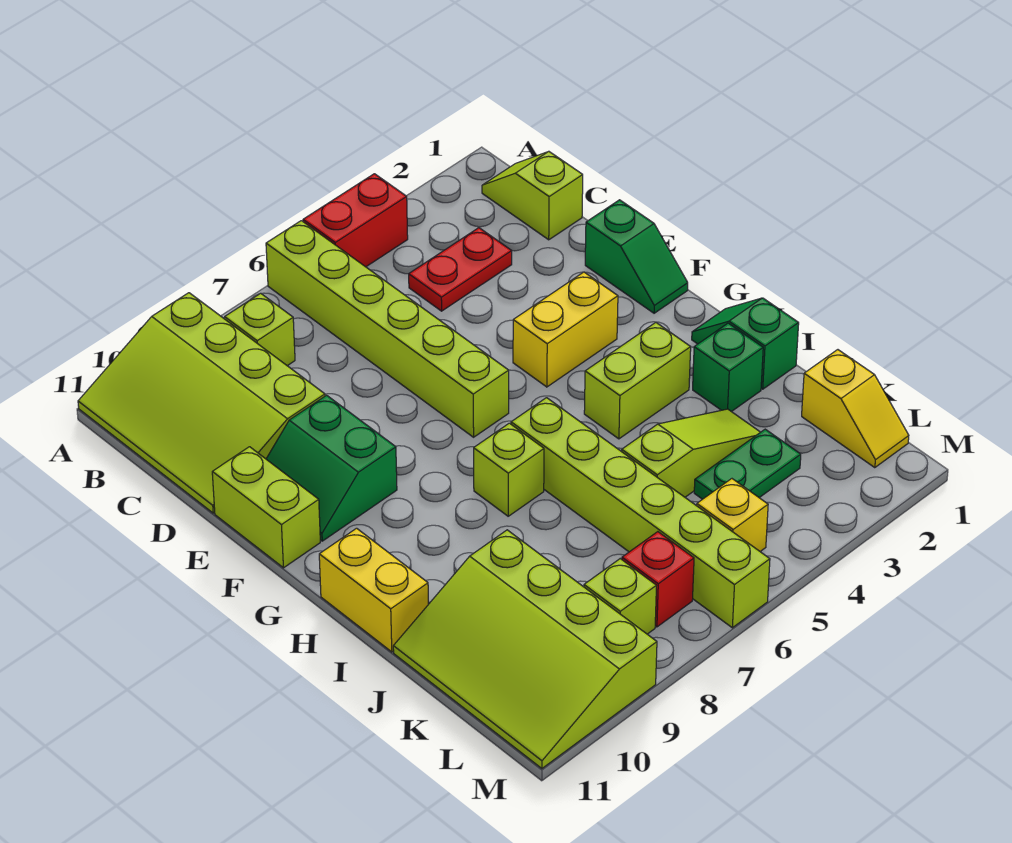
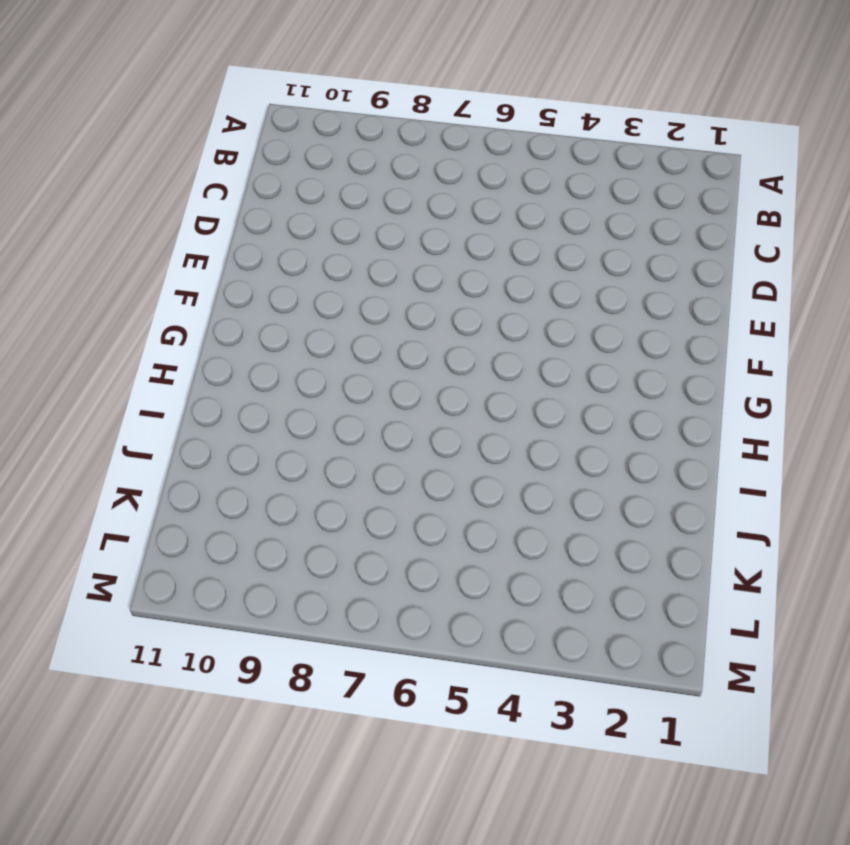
none -> red 1x2 brick [303,174,408,267]
none -> lime 1x6 brick [266,221,509,437]
none -> lime 3x4 slope [78,293,325,513]

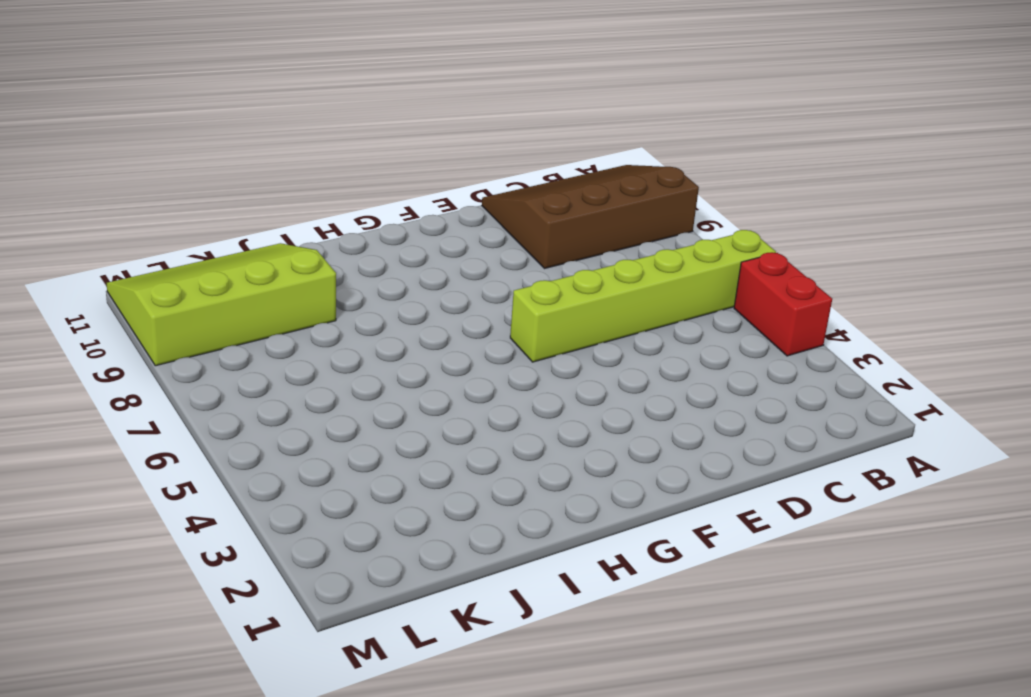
brown 3x4 slope [482,165,699,268] -> lime 3x4 slope [78,293,325,513]
none -> lime 1x2 slope [482,151,583,240]
none -> lime 1x1 brick [225,293,295,366]
none -> red 1x2 plate [409,228,512,311]

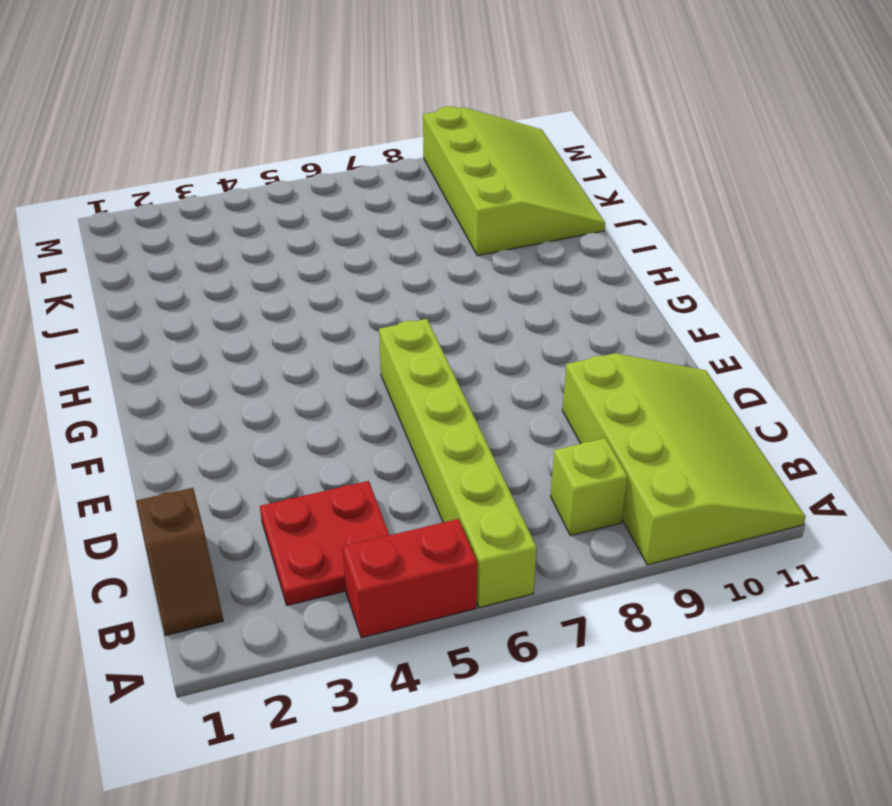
brown 1x2 slope [136,488,223,636] -> lime 1x2 slope [482,151,583,240]
red 2x2 plate [260,481,389,606] -> red 1x2 plate [409,228,512,311]
none -> green 1x2 slope [585,200,688,313]
none -> green 2x2 slope [266,395,397,541]
none -> lime 1x2 brick [212,447,320,568]

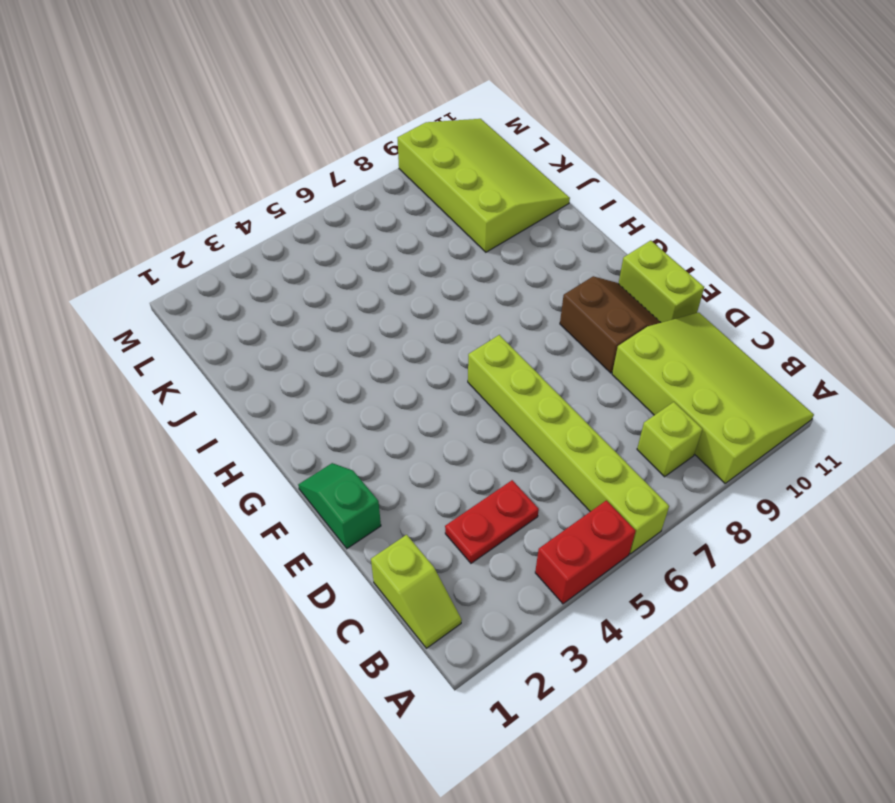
brown 2x2 slope [560,276,661,373] -> green 2x2 slope [266,395,397,541]
none -> yellow 1x2 brick [513,272,618,387]
none -> green 1x2 slope [692,298,799,389]
none -> lime 1x2 brick [584,323,691,439]

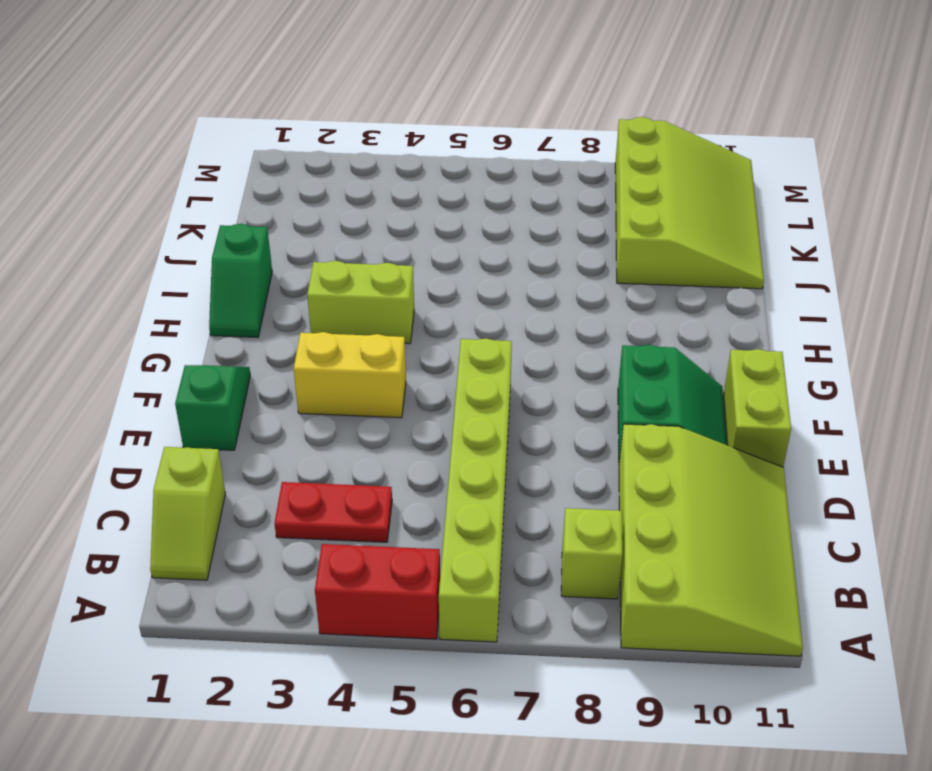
none -> lime 1x6 brick [511,398,770,628]
none -> lime 1x1 brick [474,423,544,516]
none -> yellow 1x2 brick [319,528,428,652]

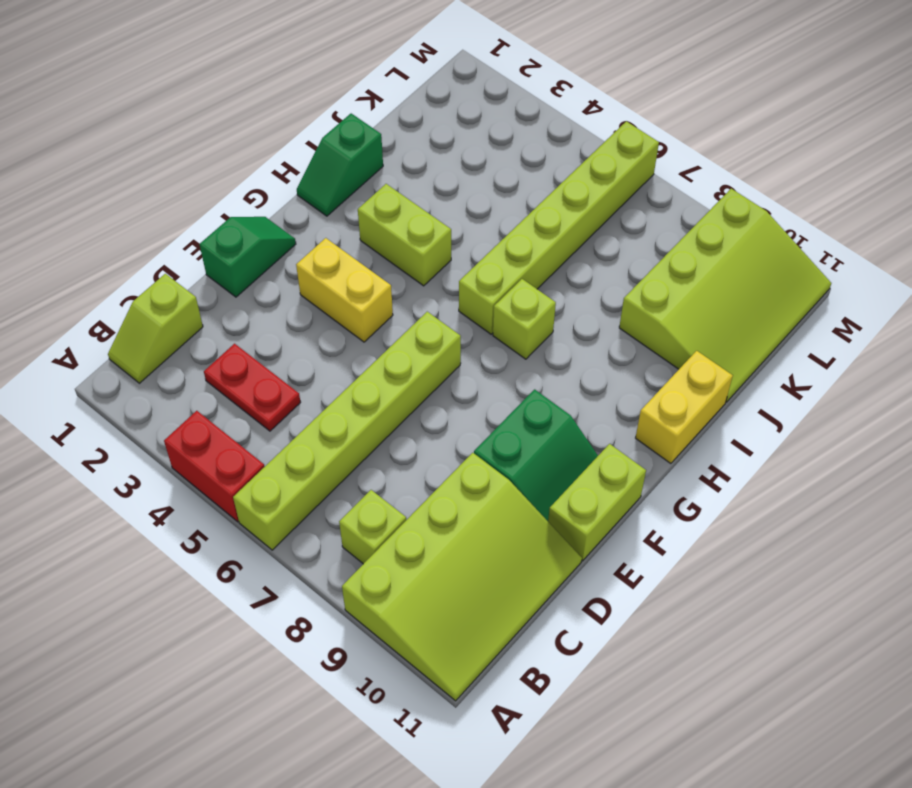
none -> green 1x1 brick [693,323,763,412]
none -> lime 1x3 slope [622,409,760,497]
none -> yellow 1x2 slope [802,350,909,468]

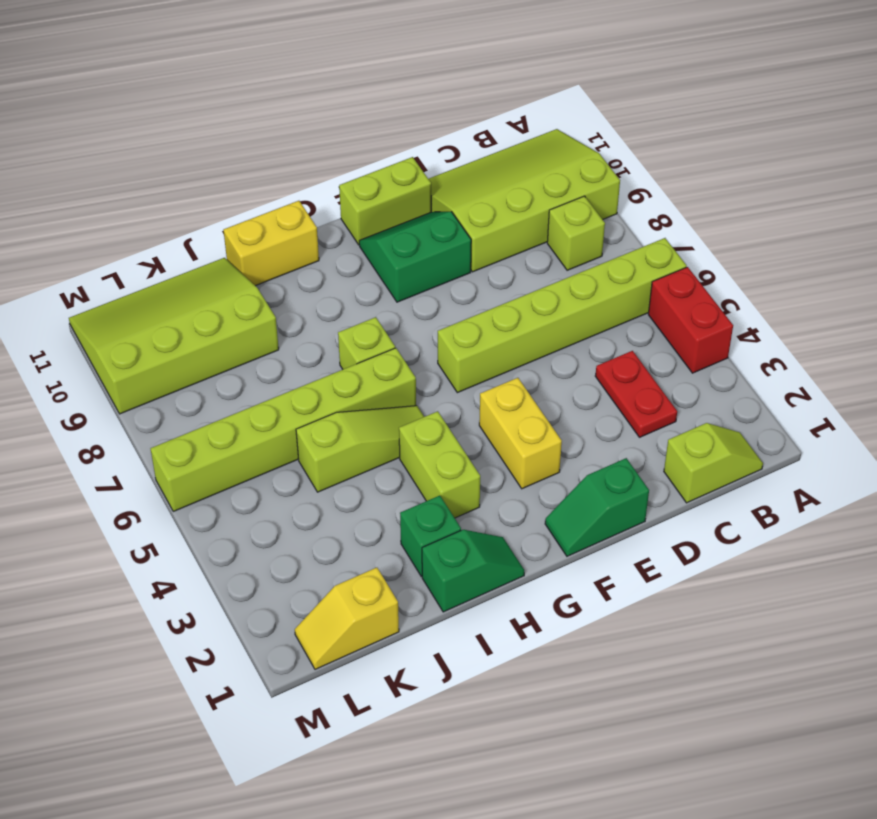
lime 1x3 slope [296,406,424,492] -> lime 1x3 slope turned to [622,409,760,497]
none -> green 1x2 plate [694,429,801,499]
none -> yellow 1x1 brick [697,479,768,551]
none -> red 1x1 brick [622,532,694,627]

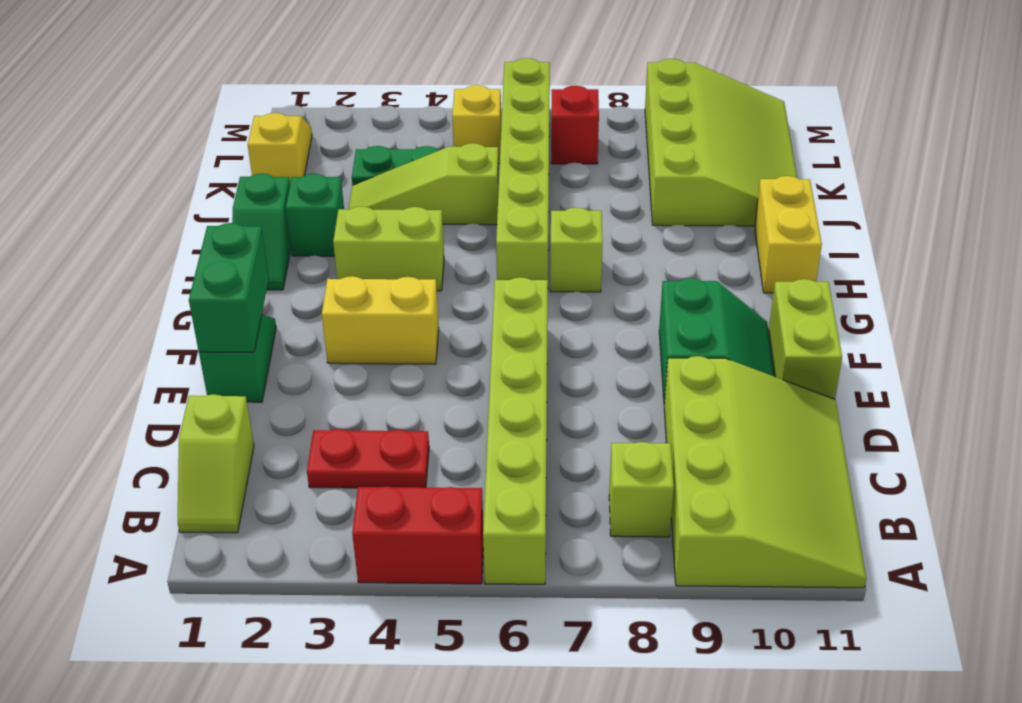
green 1x2 brick [189,223,269,352] -> none
none -> lime 1x1 brick [584,559,656,634]

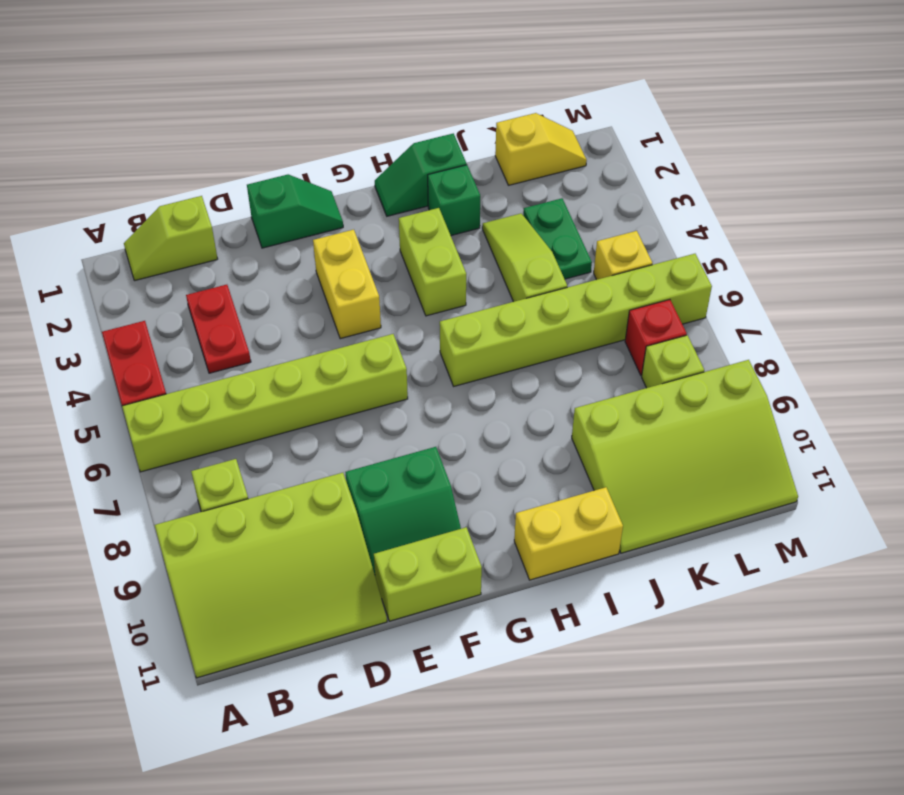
none -> lime 1x1 brick [474,423,544,516]

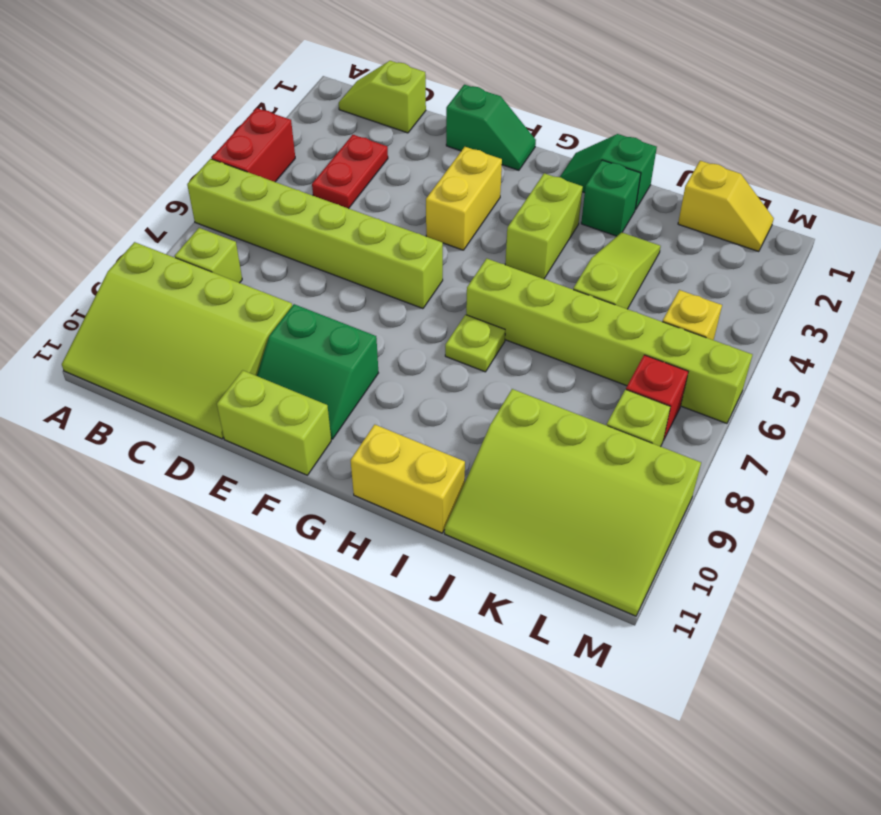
lime 1x1 plate [445,315,505,372] -> lime 1x1 brick [474,423,544,516]
none -> green 1x2 plate [694,429,801,499]

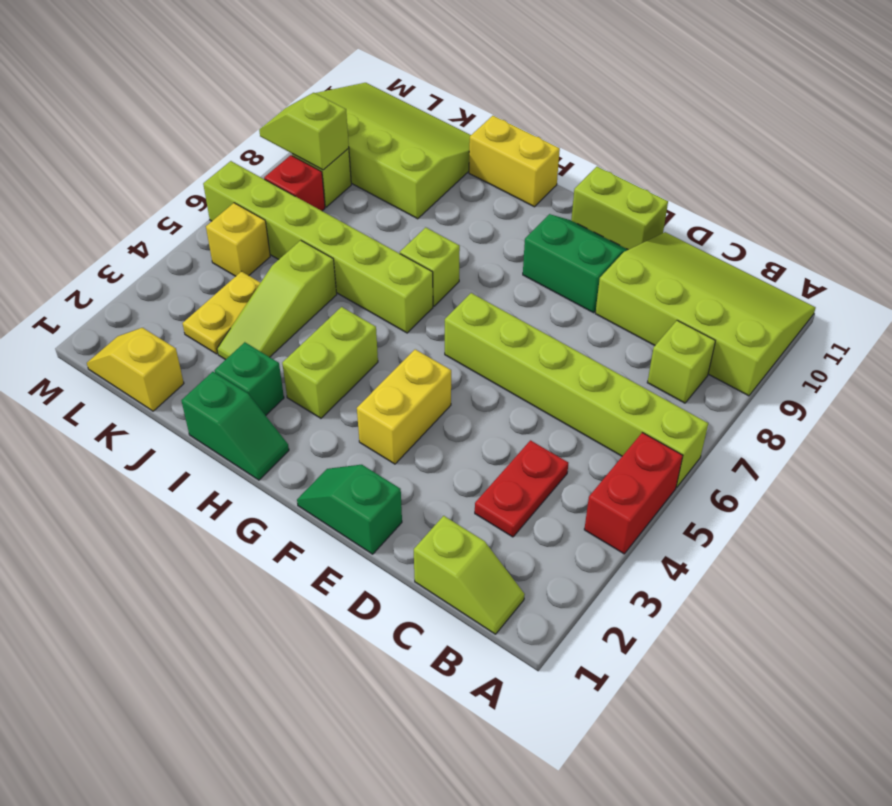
yellow 1x2 plate [183,271,261,354] -> green 1x2 plate [694,429,801,499]
lime 1x2 slope [259,93,349,170] -> none

